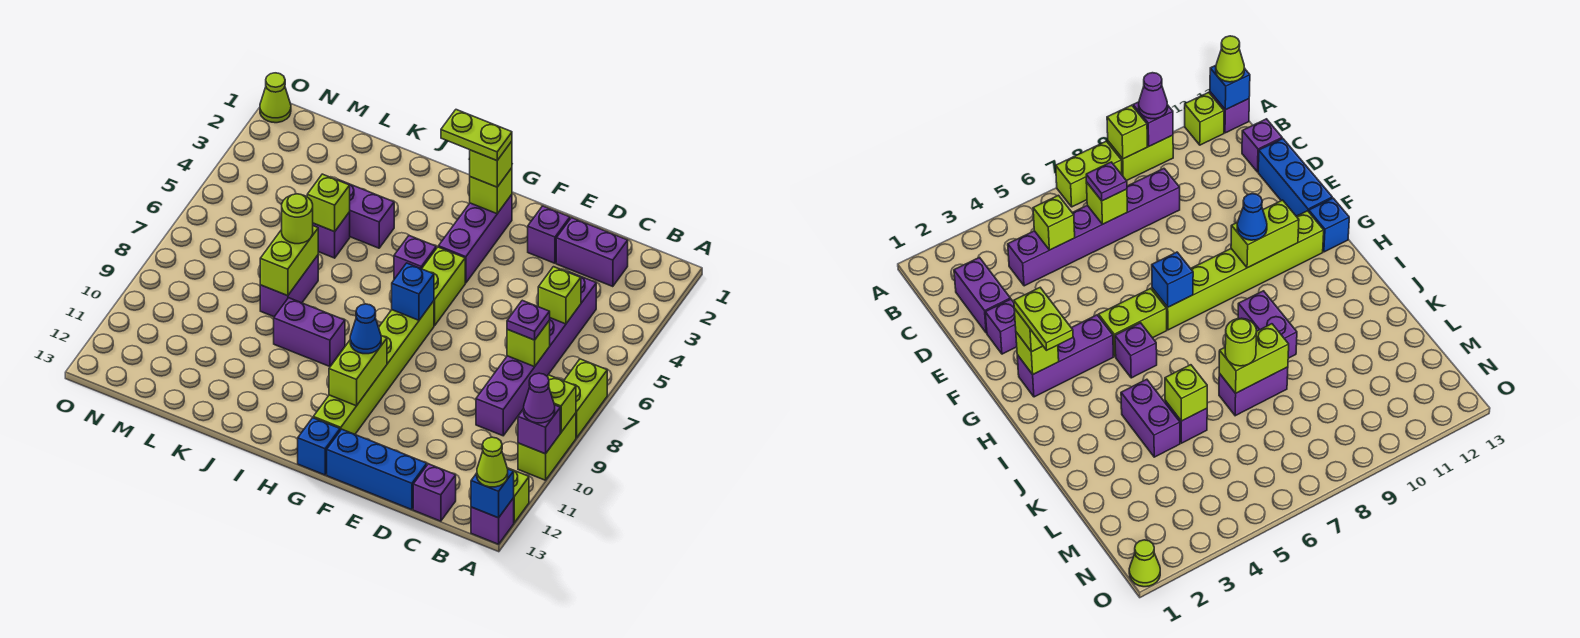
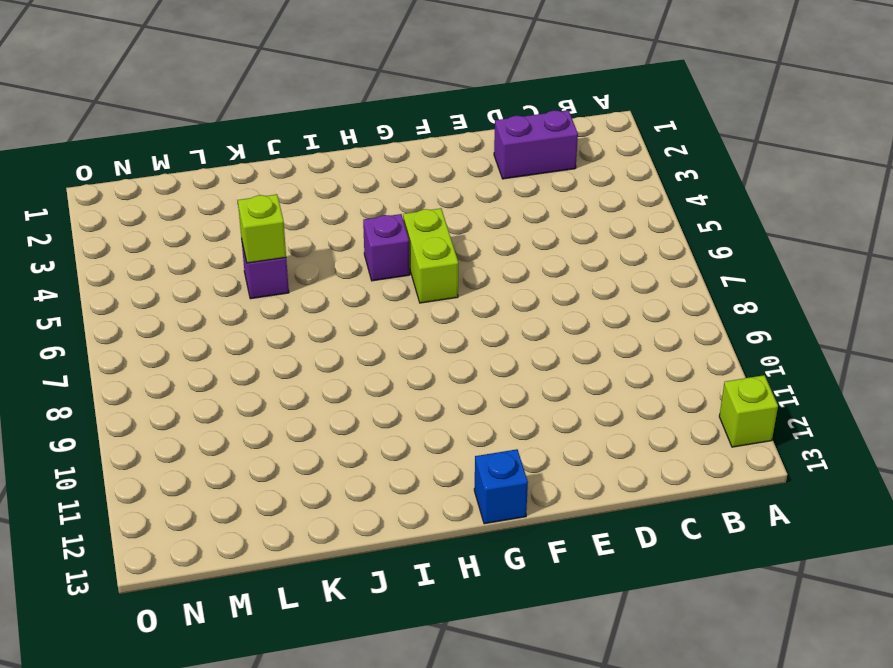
none -> lime 1x2 brick [564,359,607,438]
none -> lime 1x2 brick [518,413,576,480]
none -> purple 1x1 brick [471,498,514,544]
none -> purple 1x6 brick [476,272,596,436]

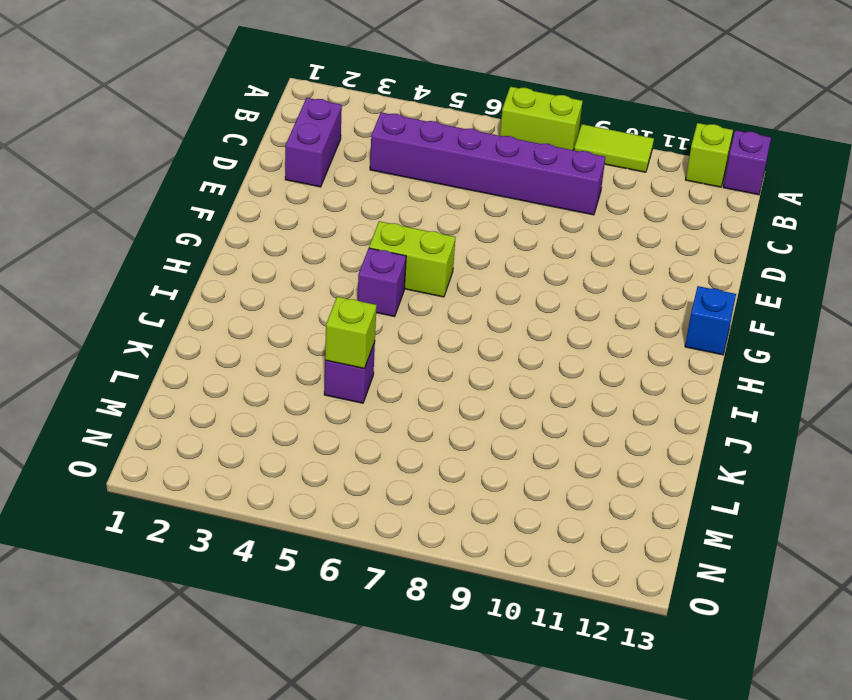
lime 1x2 tile [574,124,654,172] -> lime 1x2 brick [518,413,576,480]
none -> purple 1x1 brick [413,464,456,521]
none -> blue 1x3 brick [327,429,427,510]
none -> purple 1x1 brick [528,206,570,263]
none -> purple 1x3 brick [438,195,512,283]

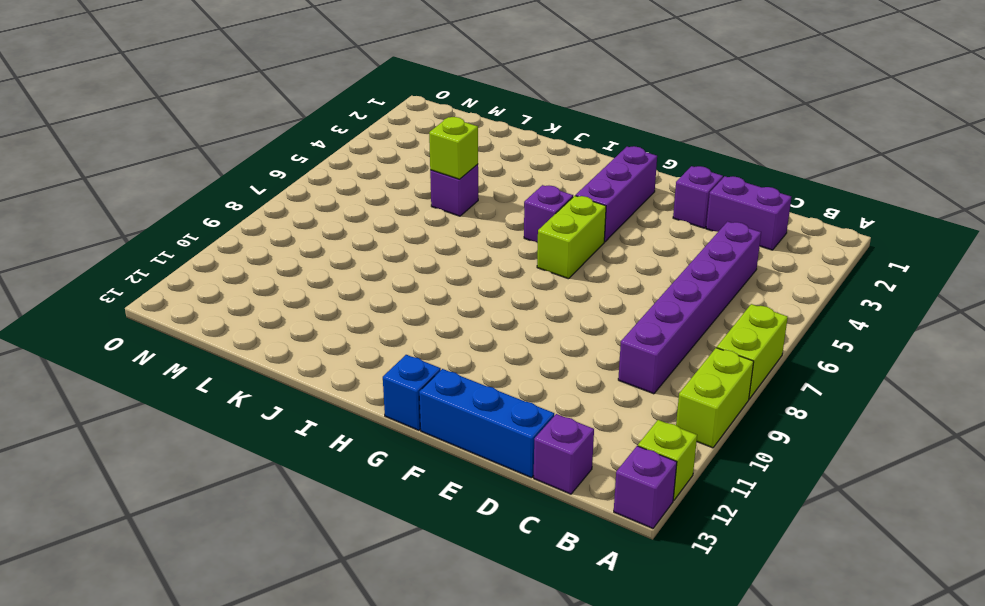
none -> lime 1x6 brick [313,301,434,434]
none -> purple 1x2 brick [274,298,345,367]
none -> purple 1x2 brick [338,180,394,248]
none -> purple 1x2 brick [260,255,318,317]

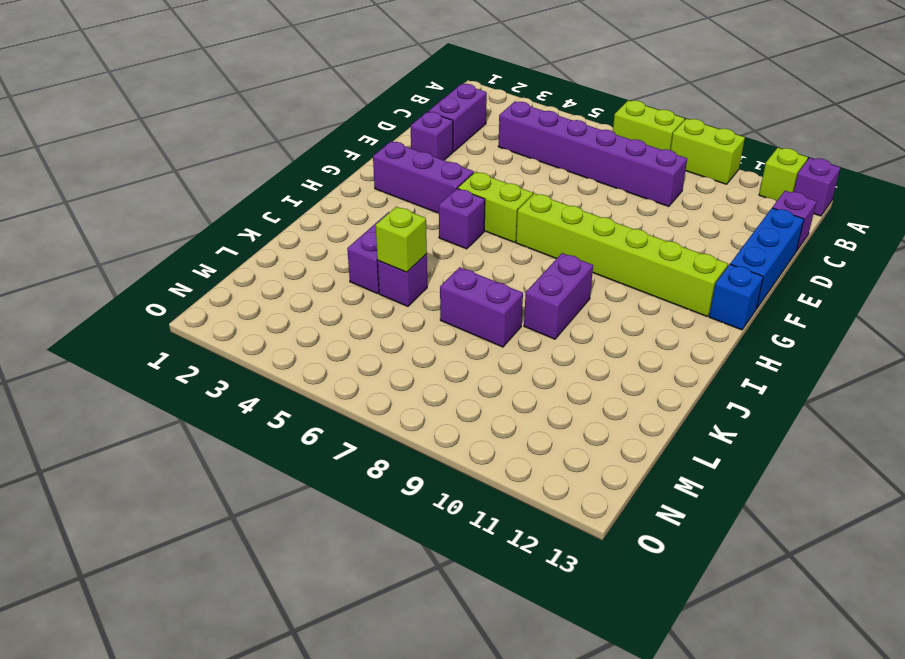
none -> lime 1x1 cone [260,73,291,123]
none -> lime 1x1 brick [547,375,576,432]
none -> purple 1x1 brick [518,405,560,454]
none -> blue 1x1 brick [471,469,514,518]

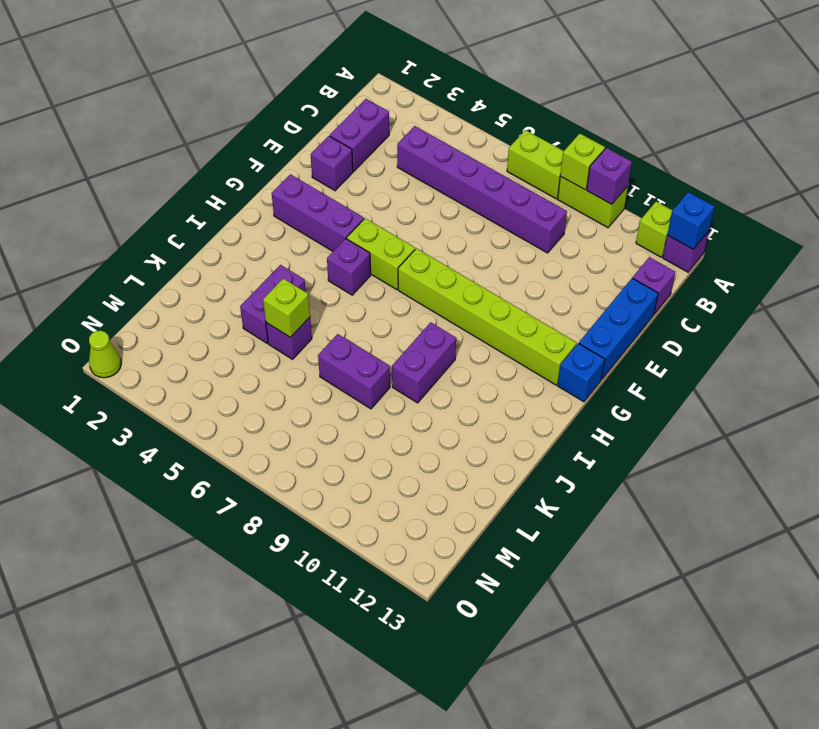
none -> lime 1x1 brick [538,267,581,324]
none -> lime 1x1 brick [507,320,550,367]
none -> lime 1x1 brick [470,168,512,214]
none -> blue 1x1 brick [392,263,434,320]

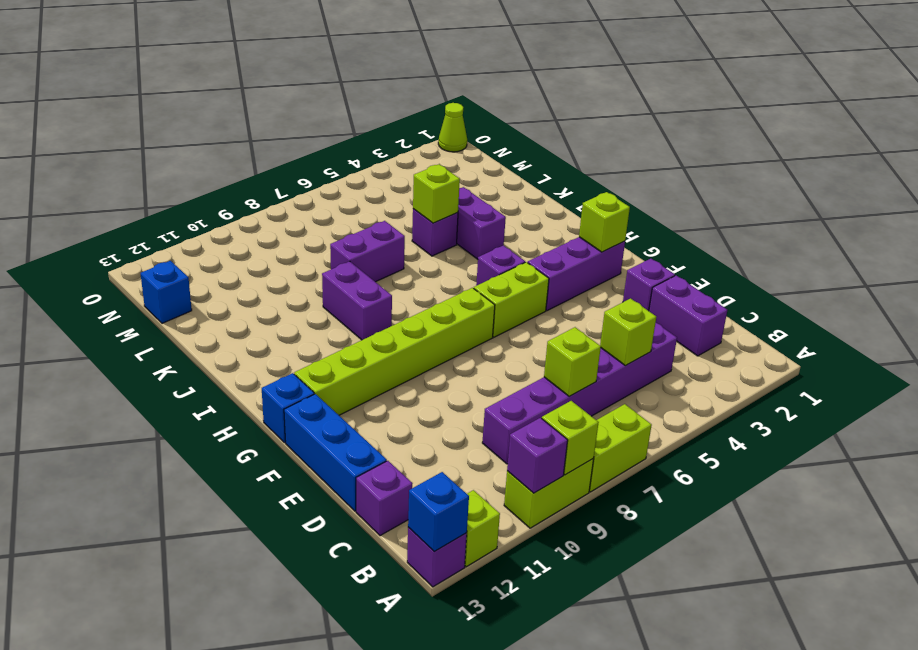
blue 1x1 brick [141,261,192,323] -> blue 1x1 brick moved to [392,263,434,320]
none -> lime 1x2 brick [329,336,387,406]
none -> lime 1x2 brick [260,226,318,296]
none -> purple 1x1 cone [524,373,555,423]
none -> lime 1x1 cone [477,437,508,487]

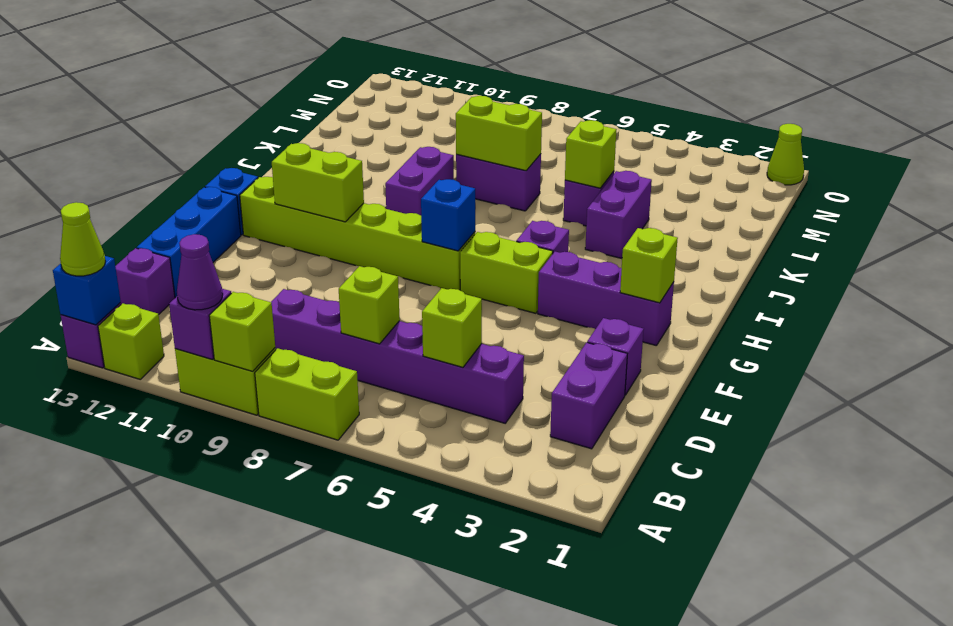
none -> purple 1x1 plate [507,300,550,340]
none -> lime 1x1 brick [470,141,512,187]
none -> blue 1x1 cone [350,304,381,354]
none -> lime 1x1 round brick [282,194,313,244]

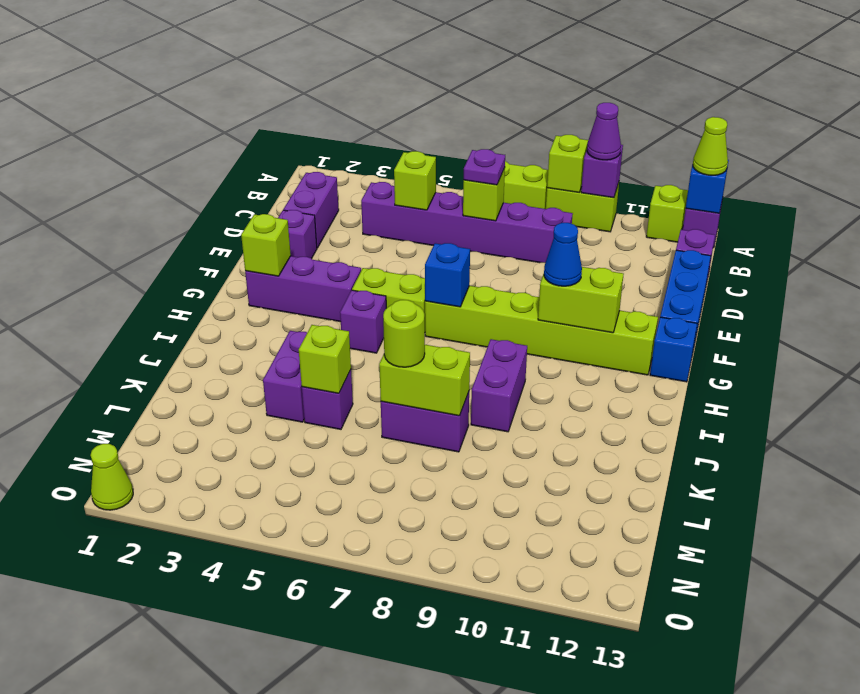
none -> lime 1x1 brick [470,141,512,187]
none -> lime 1x2 plate [441,110,512,161]

